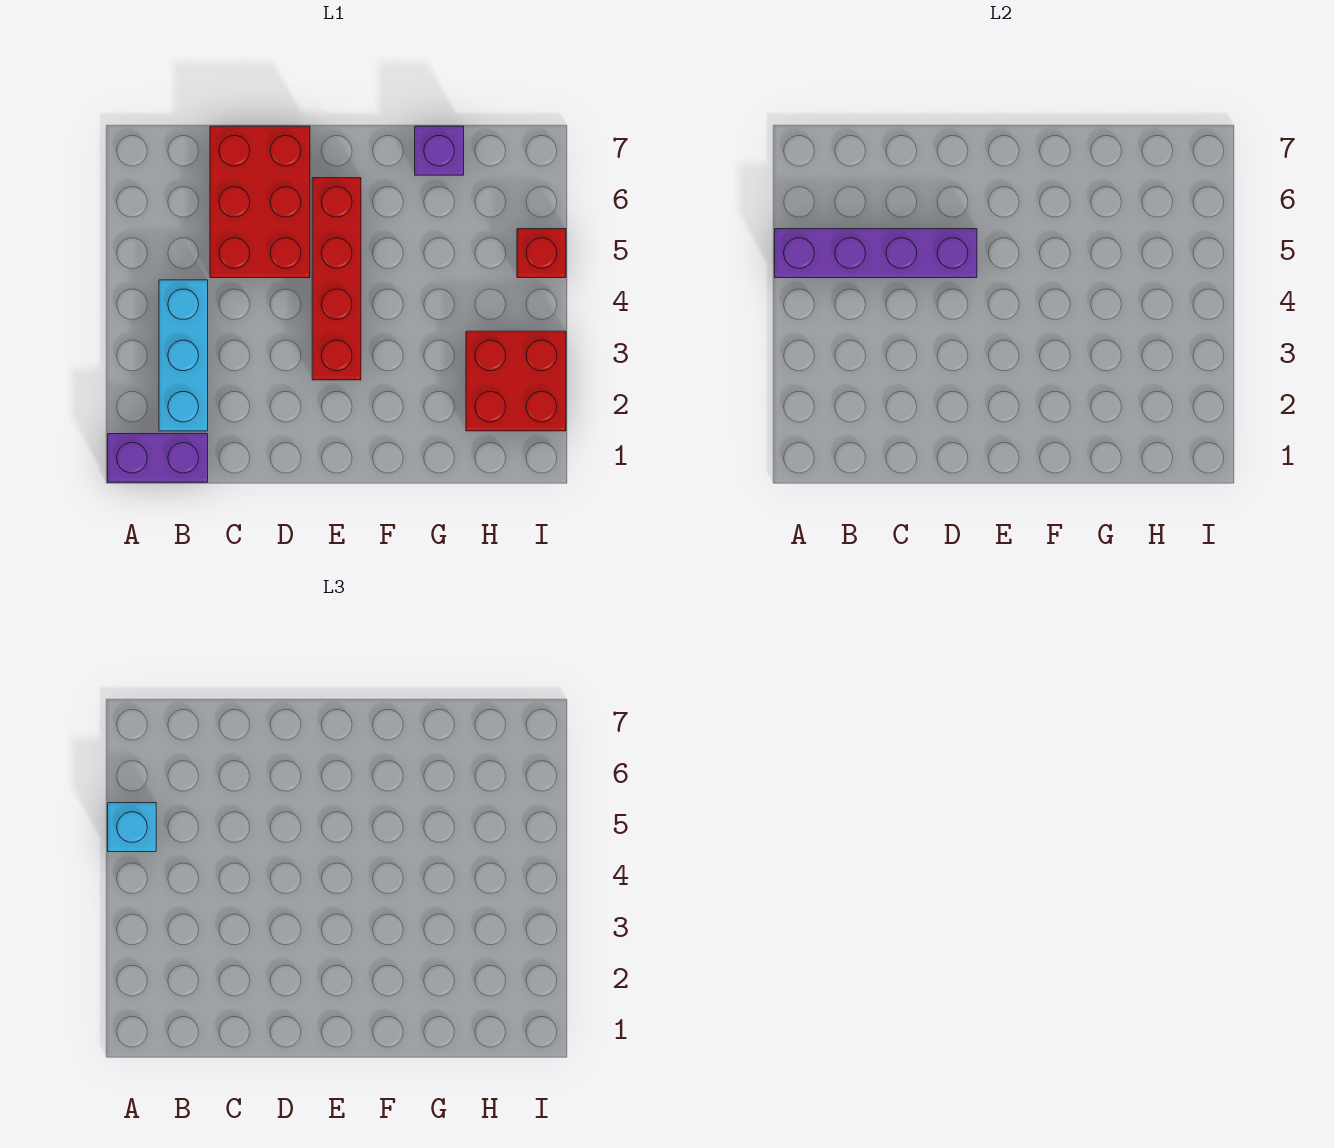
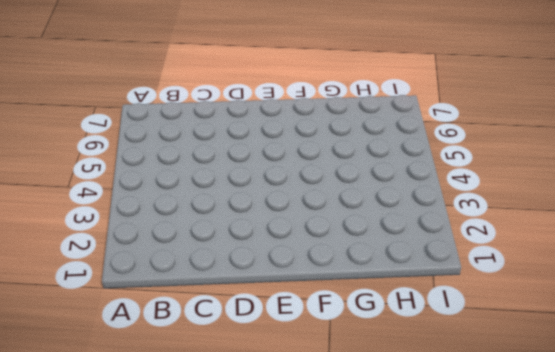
none -> purple 1x2 brick [108,434,208,482]
none -> cyan 1x3 brick [159,280,208,431]

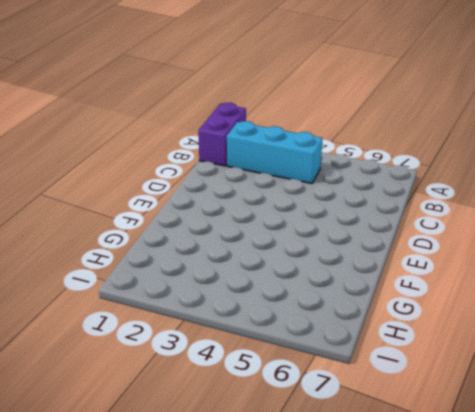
none -> red 2x3 brick [210,126,310,278]
none -> red 1x4 brick [312,178,361,380]

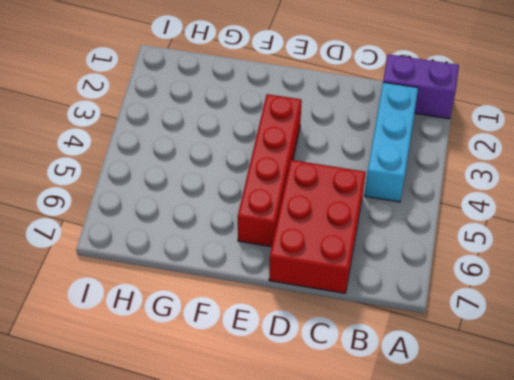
none -> purple 1x1 brick [415,126,464,175]
none -> red 2x2 brick [466,331,566,431]

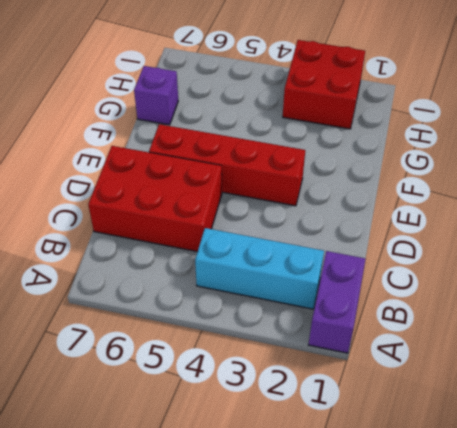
none -> red 1x1 brick [517,229,566,278]
none -> purple 1x4 brick [775,229,977,278]

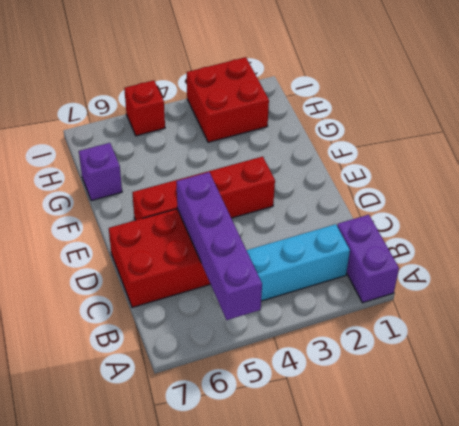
none -> cyan 1x1 brick [108,803,156,852]

